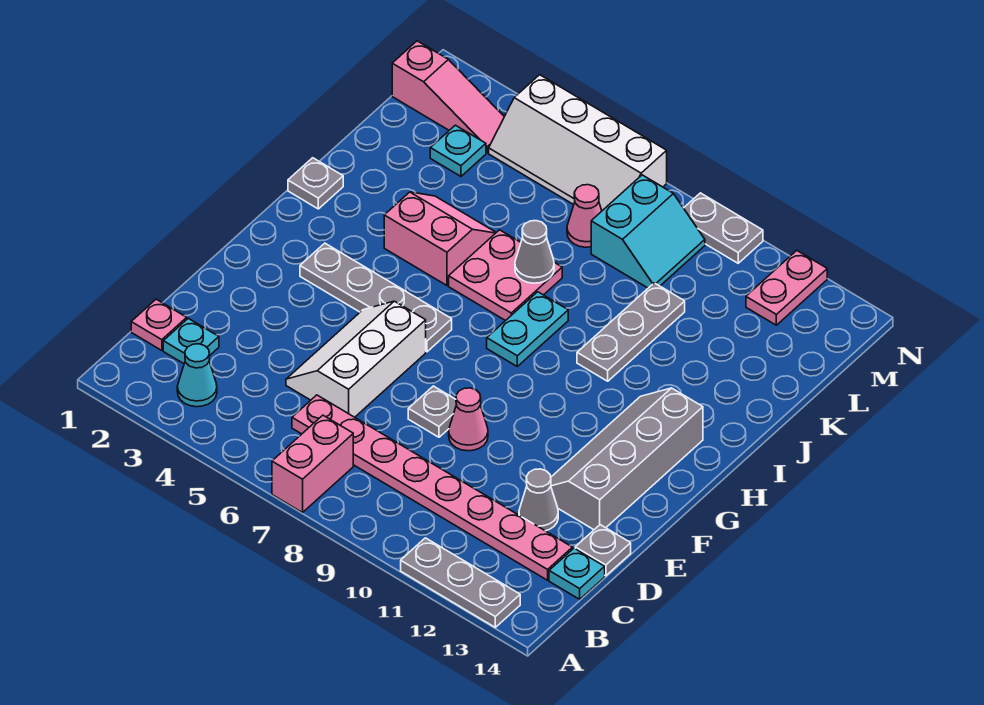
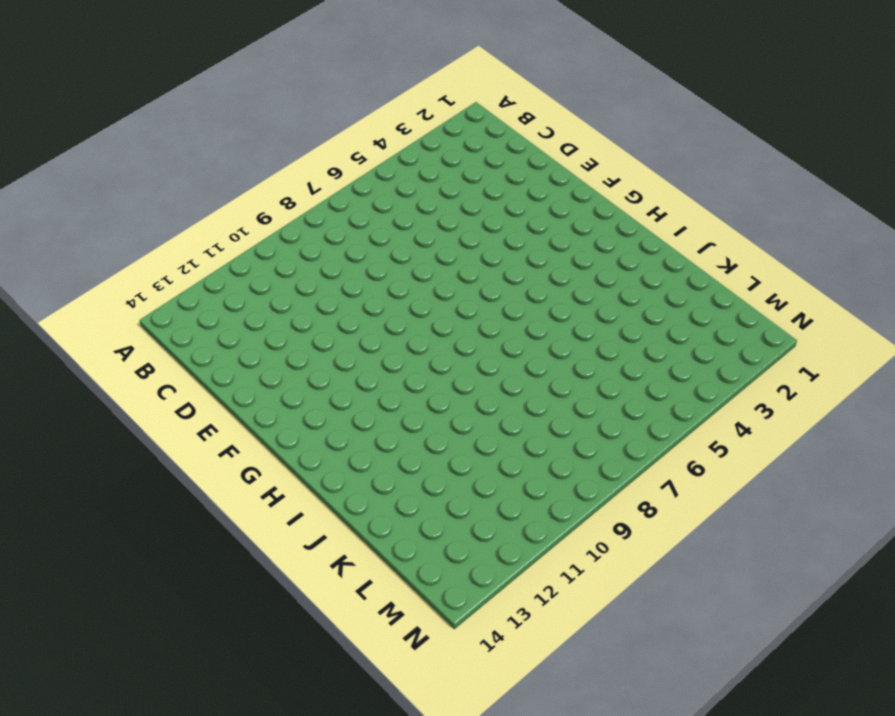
none -> pink 1x2 brick [272,415,353,513]
none -> grey 1x3 plate [401,538,520,627]
none -> cyan 1x1 cone [177,344,217,407]

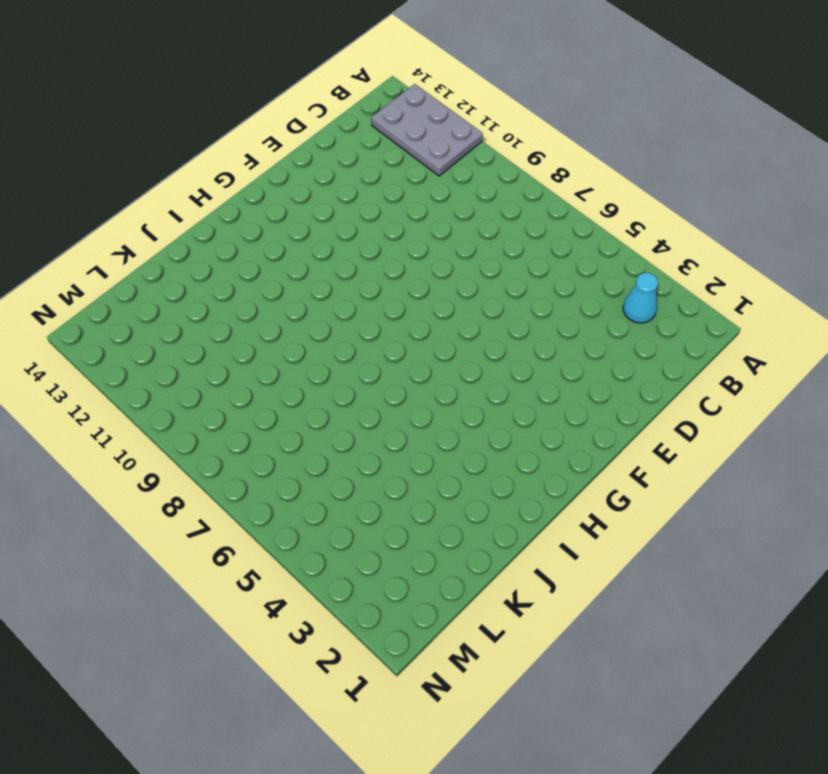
grey 2x3 plate [371,84,483,176] -> grey 1x3 plate [401,538,520,627]
none -> pink 1x2 brick [272,415,353,513]
none -> pink 1x1 plate [131,299,187,350]
none -> cyan 1x1 plate [163,318,219,364]

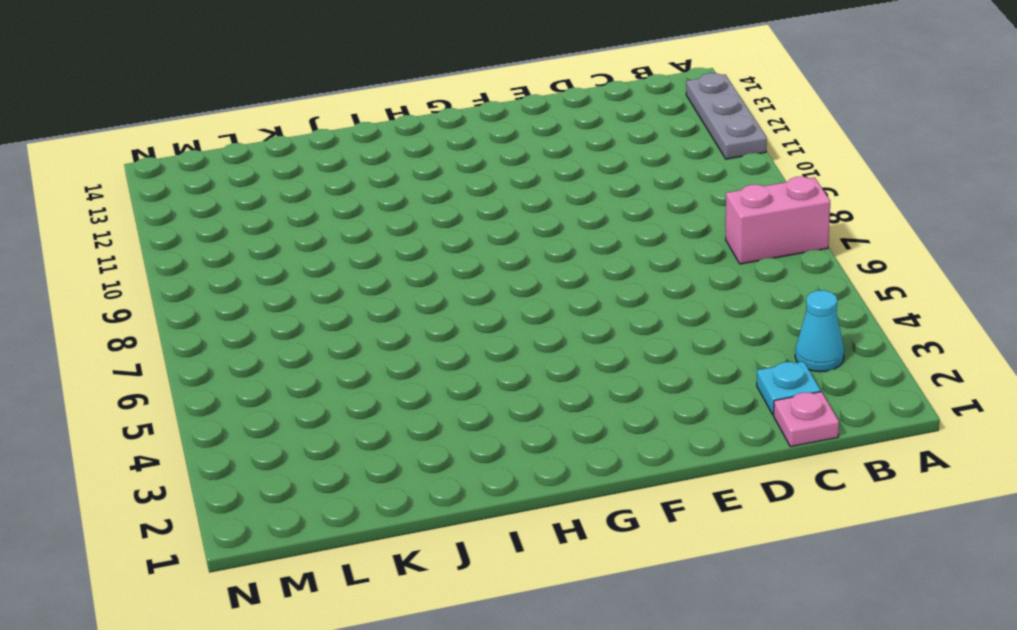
none -> pink 1x8 plate [292,395,572,580]
none -> cyan 1x1 plate [549,548,605,599]
none -> white 2x3 slope [286,301,426,417]

